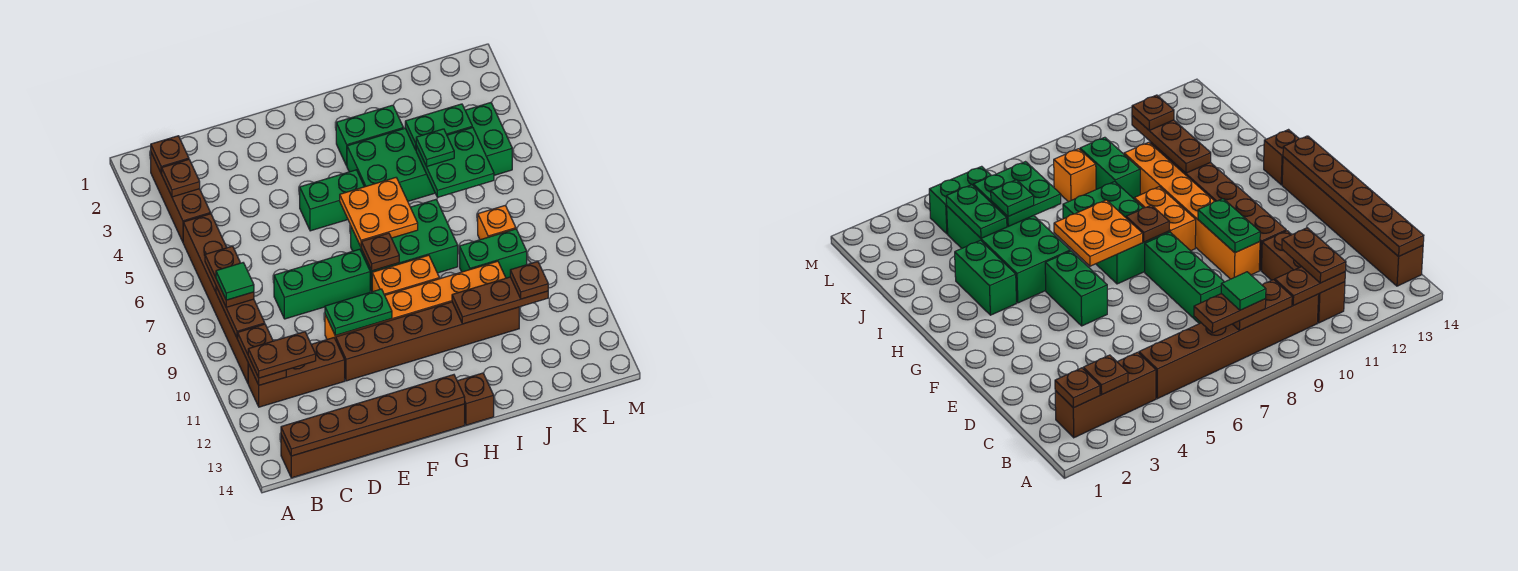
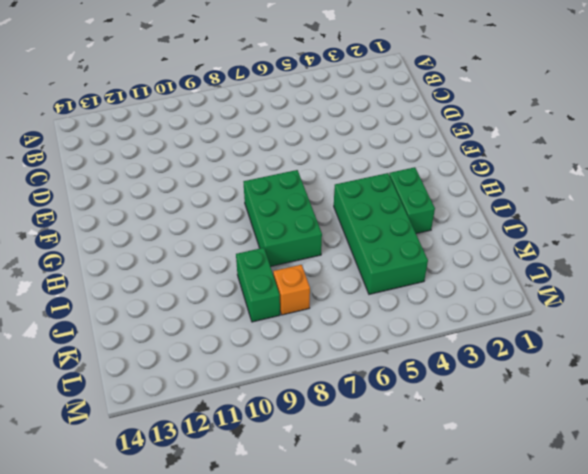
none -> brown 1x3 brick [151,153,211,242]
none -> brown 1x6 brick [183,214,248,383]
none -> brown 1x3 brick [248,338,345,407]
none -> brown 1x6 brick [281,404,465,478]

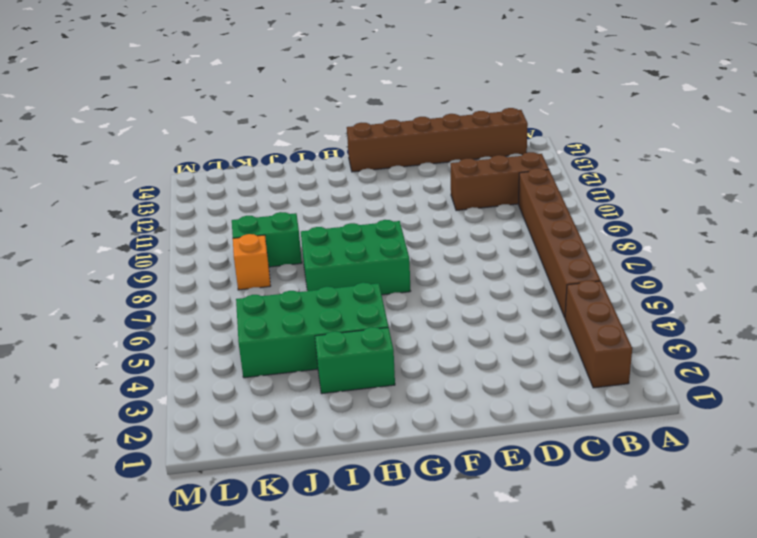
none -> green 1x3 brick [274,249,370,319]
none -> orange 1x6 brick [325,261,506,340]
none -> brown 1x6 brick [336,302,519,381]
none -> green 1x2 brick [300,170,364,231]

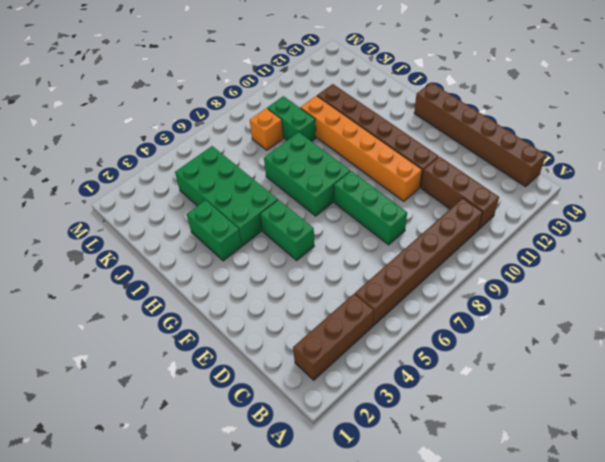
none -> orange 1x2 brick [372,255,439,295]
none -> brown 1x1 brick [457,373,494,425]
none -> green 1x2 brick [465,103,512,175]
none -> brown 1x1 plate [151,136,189,173]

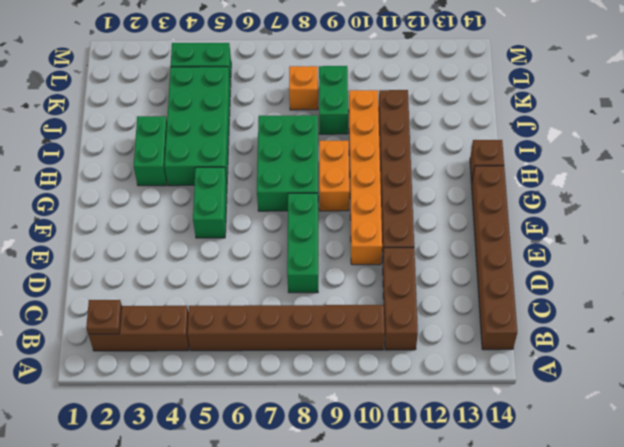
none -> brown 1x1 plate [161,159,200,197]
none -> brown 1x2 plate [216,287,265,338]
none -> brown 1x2 plate [238,324,286,385]
none -> brown 1x6 plate [281,375,465,456]

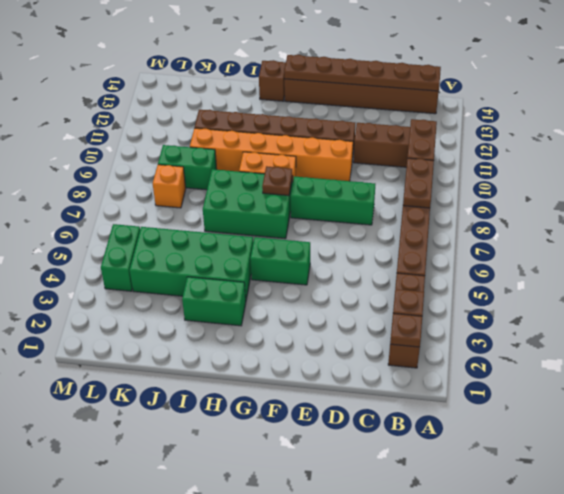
none -> green 1x2 plate [325,289,392,336]
none -> orange 2x2 plate [340,178,418,247]
none -> brown 1x3 plate [452,277,548,324]
none -> green 1x2 plate [405,104,472,150]

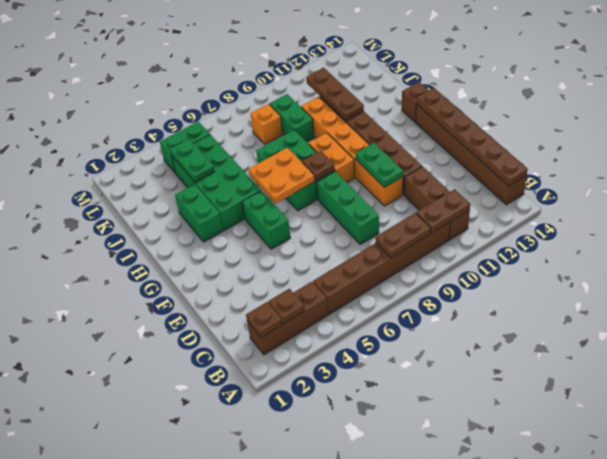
none -> green 2x2 plate [416,127,494,197]
none -> brown 1x2 plate [205,246,254,307]
none -> brown 1x2 plate [248,332,316,378]
none -> green 1x1 plate [416,129,454,166]

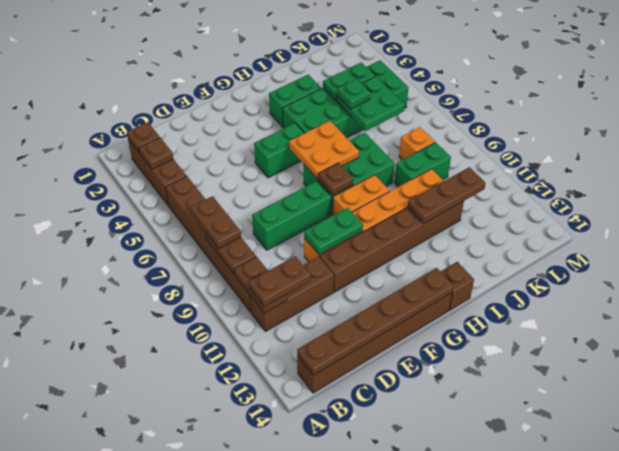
none -> brown 1x1 plate [510,262,548,299]
none -> green 1x1 tile [216,263,254,300]

